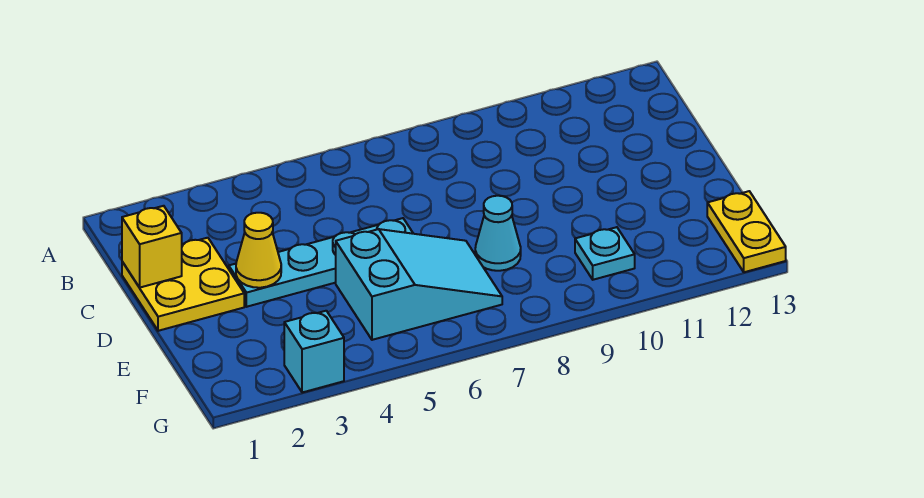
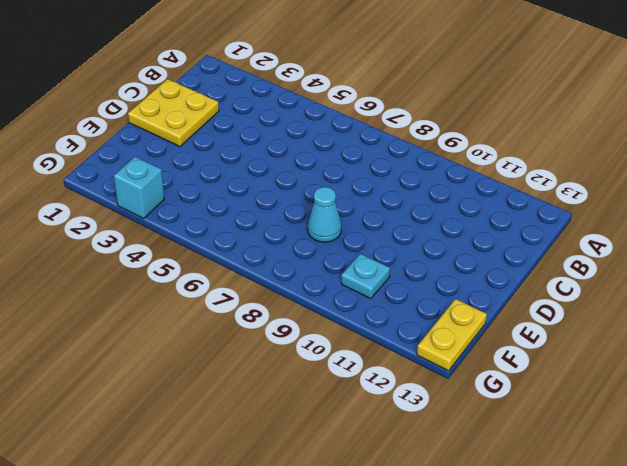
none -> cyan 1x4 plate [229,218,413,307]
none -> cyan 2x3 slope [336,229,502,340]

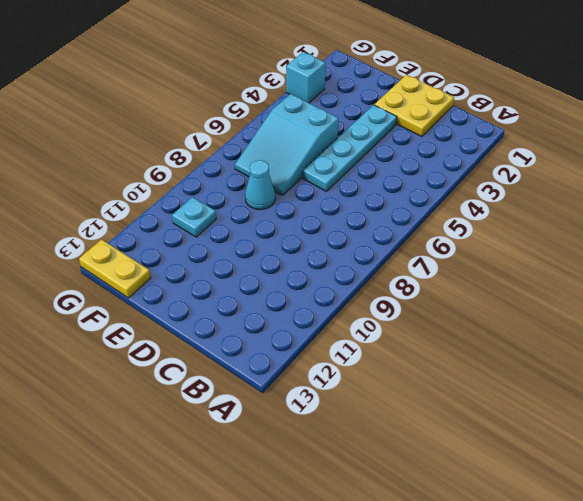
none -> yellow 1x1 brick [122,206,182,288]
none -> yellow 1x1 cone [236,213,281,288]

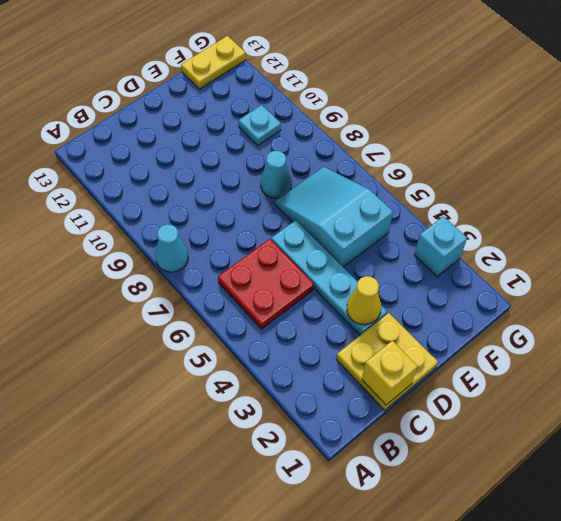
cyan 1x1 cone [155,224,188,272] -> none
red 2x2 plate [218,239,314,329] -> none

